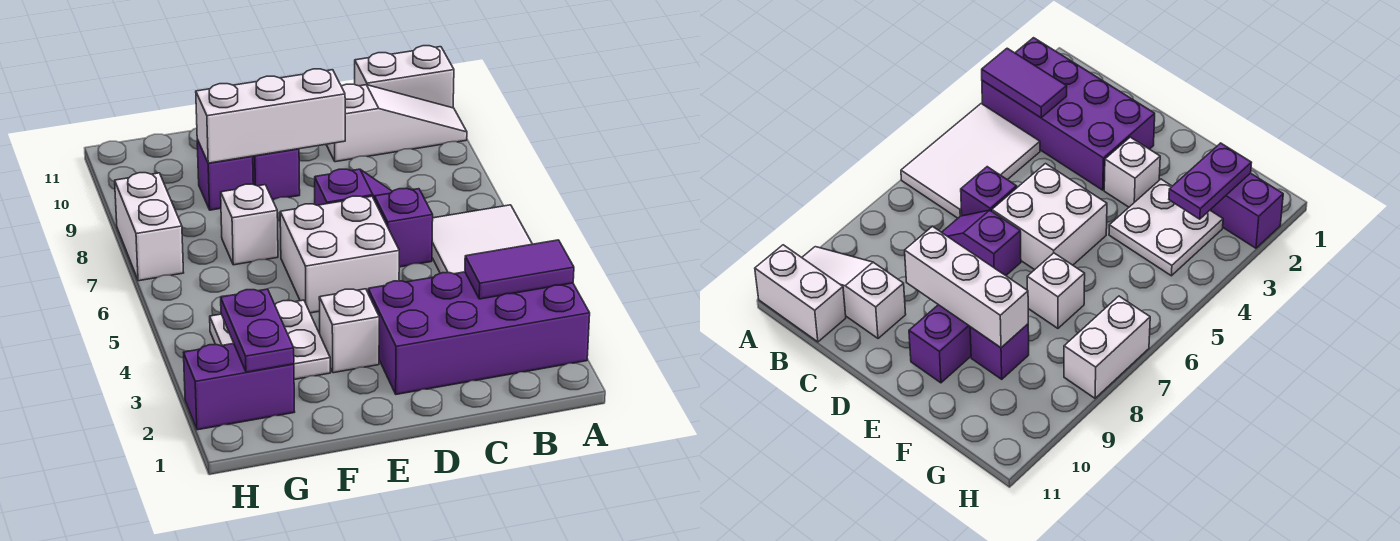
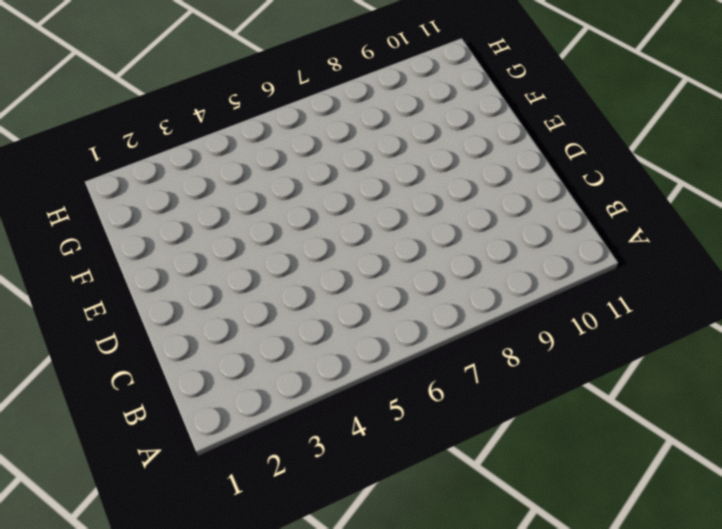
none -> purple 2x4 brick [368,272,590,394]
none -> white 2x3 tile [432,205,532,274]
none -> white 1x3 slope [326,84,467,162]

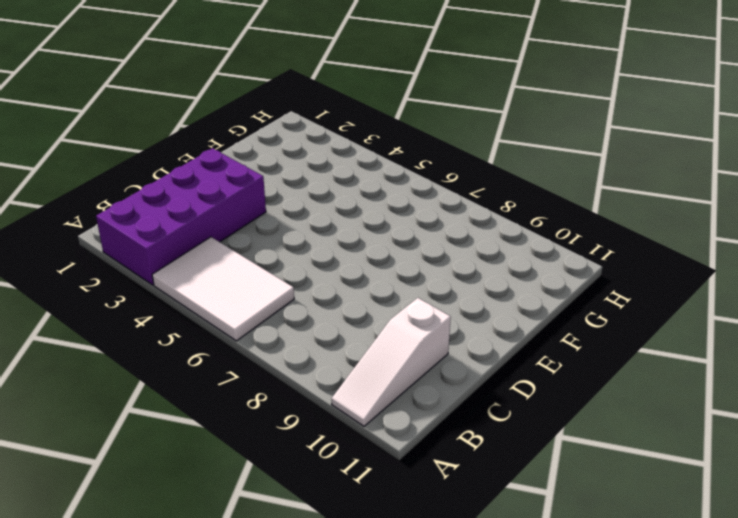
none -> white 1x2 brick [355,46,454,108]
none -> purple 1x1 brick [375,188,433,267]
none -> purple 1x2 slope [315,169,392,205]

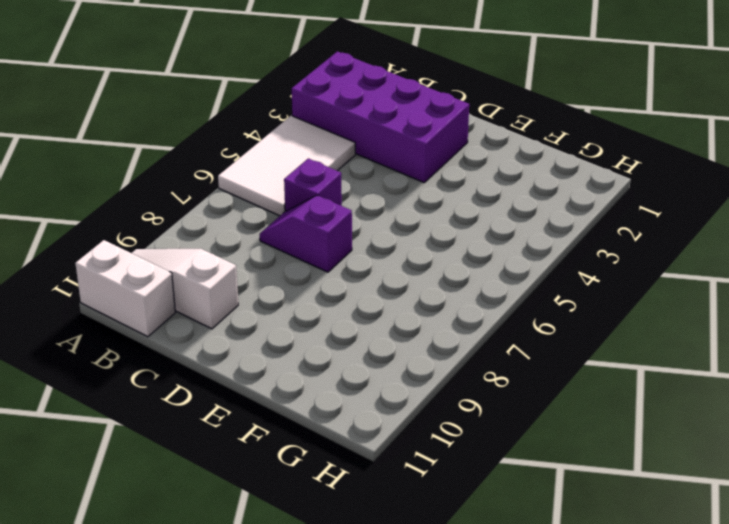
none -> white 2x2 brick [280,196,399,313]
none -> white 1x1 brick [319,289,379,373]
none -> purple 1x2 brick [252,149,300,200]

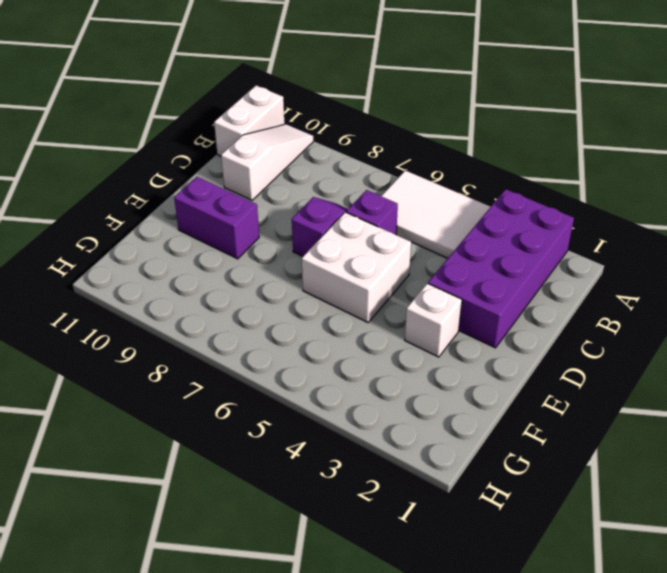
none -> white 2x2 plate [210,300,330,379]
none -> white 1x1 brick [221,184,278,265]
none -> purple 1x1 brick [197,140,253,210]

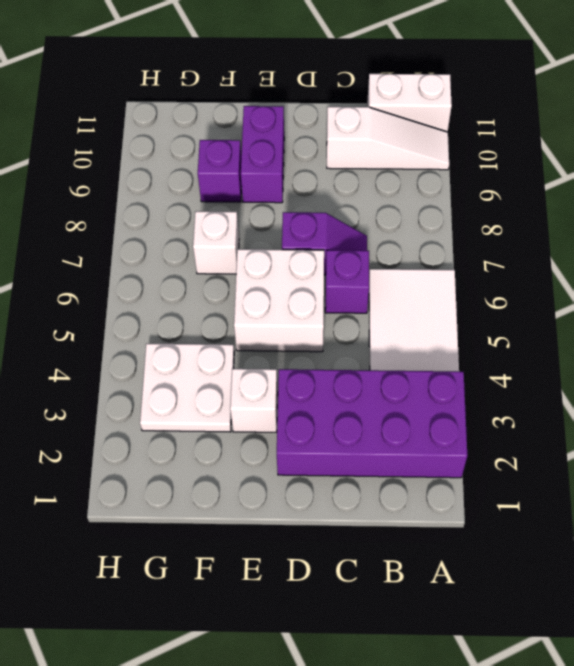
none -> purple 1x2 brick [183,344,295,430]
none -> white 1x2 brick [115,173,184,281]
none -> purple 1x2 tile [465,240,574,299]

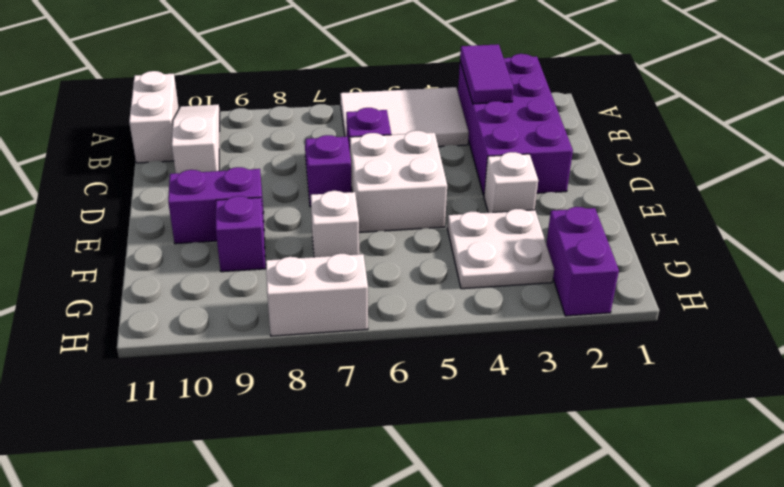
none -> white 1x3 brick [196,69,345,163]
none -> purple 1x2 plate [221,289,294,372]

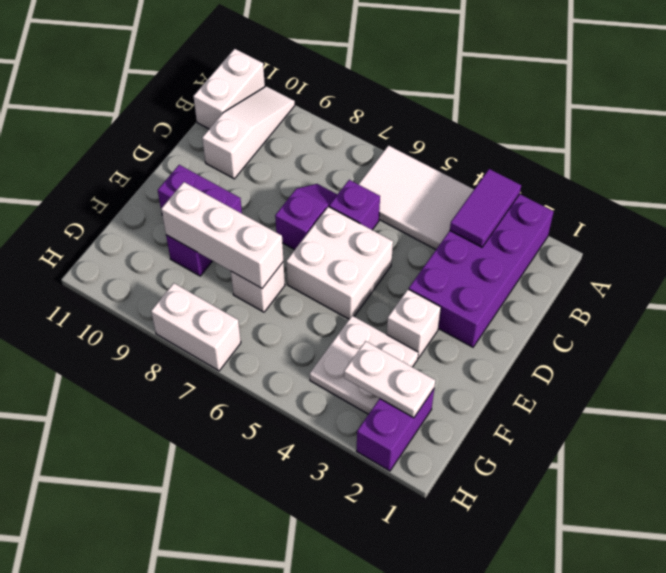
white 1x3 brick [161,182,283,288] -> white 1x3 brick turned to [196,69,345,163]
white 1x2 plate [344,341,435,418] -> purple 1x2 plate [221,289,294,372]

